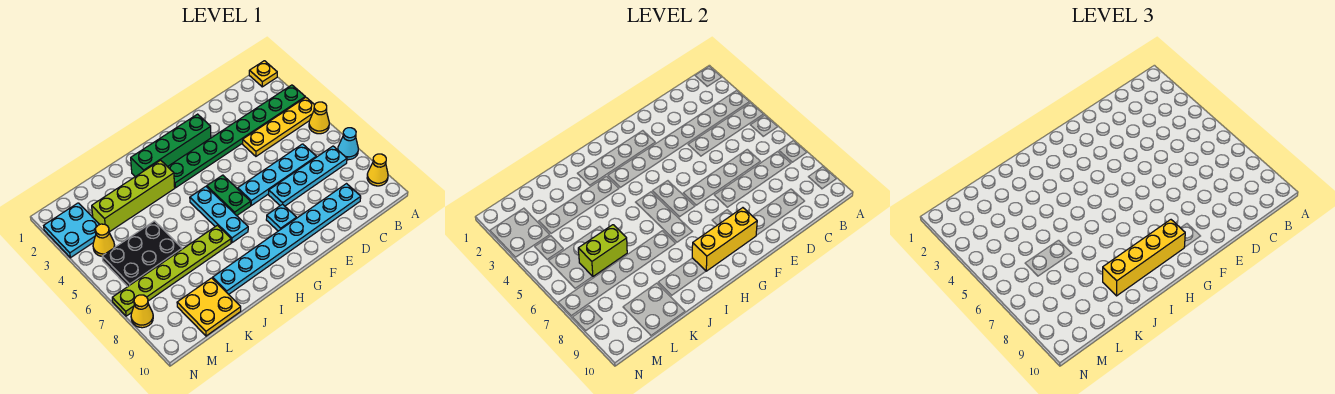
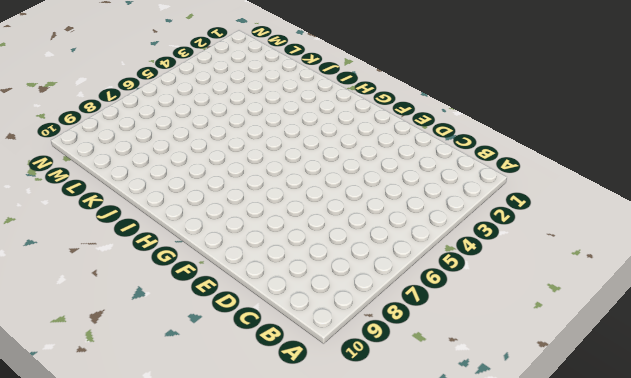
none -> yellow 1x1 plate [249,61,277,87]
none -> green 1x8 plate [168,85,305,188]
none -> yellow 1x4 plate [243,97,314,156]

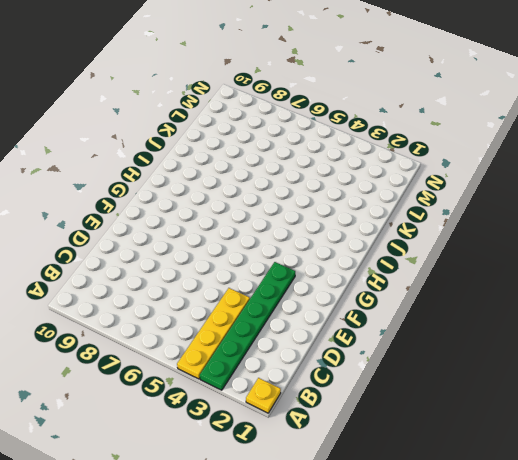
green 1x6 plate [200,262,295,390] -> green 1x8 plate [168,85,305,188]
none -> yellow 1x1 cone [309,102,329,134]
none -> cyan 1x1 cone [338,128,358,160]
none -> yellow 1x1 cone [367,154,388,186]

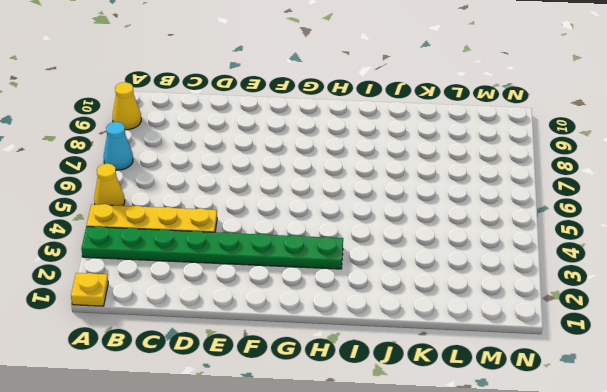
none -> cyan 1x4 plate [269,146,347,206]
none -> cyan 1x4 plate [238,144,316,205]
none -> cyan 1x8 plate [213,184,361,294]

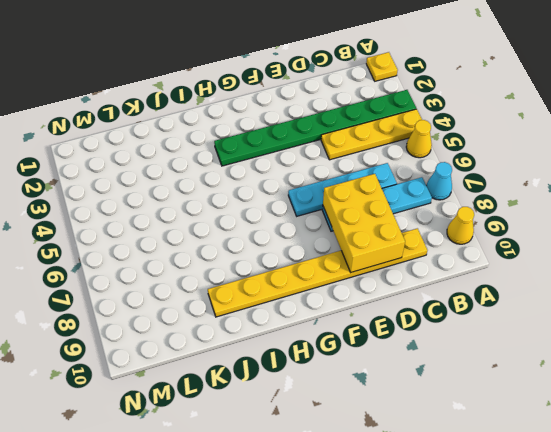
yellow 1x8 plate [208,228,427,317] -> cyan 1x8 plate [213,184,361,294]
yellow 2x3 brick [323,174,405,273] -> none
none -> green 1x4 brick [131,114,211,177]
none -> cyan 1x1 plate [266,204,297,231]
none -> green 1x2 plate [207,175,251,216]

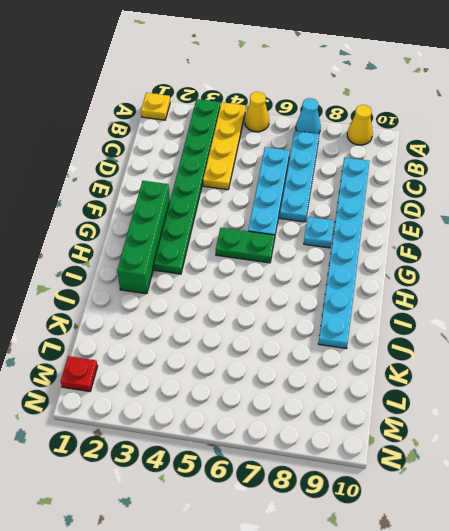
red 1x1 plate [61,356,98,392] -> none
none -> cyan 1x3 plate [190,187,248,243]
none -> lime 1x4 brick [92,160,175,232]
none -> lime 1x6 plate [112,225,231,316]

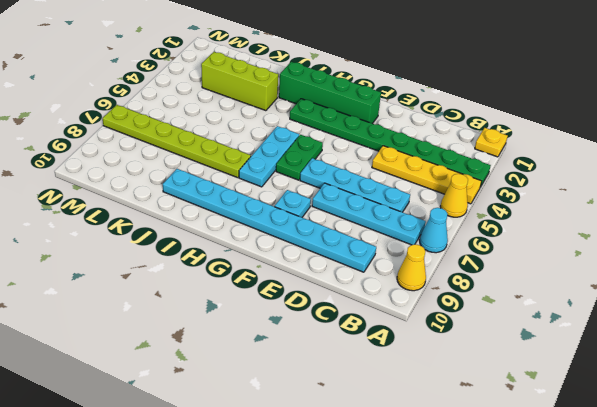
lime 1x3 brick [201,52,278,111] -> lime 1x4 brick [92,160,175,232]
none -> black 2x3 plate [102,221,182,286]
none -> yellow 2x2 plate [177,278,241,336]
none -> cyan 2x2 plate [44,203,100,258]

